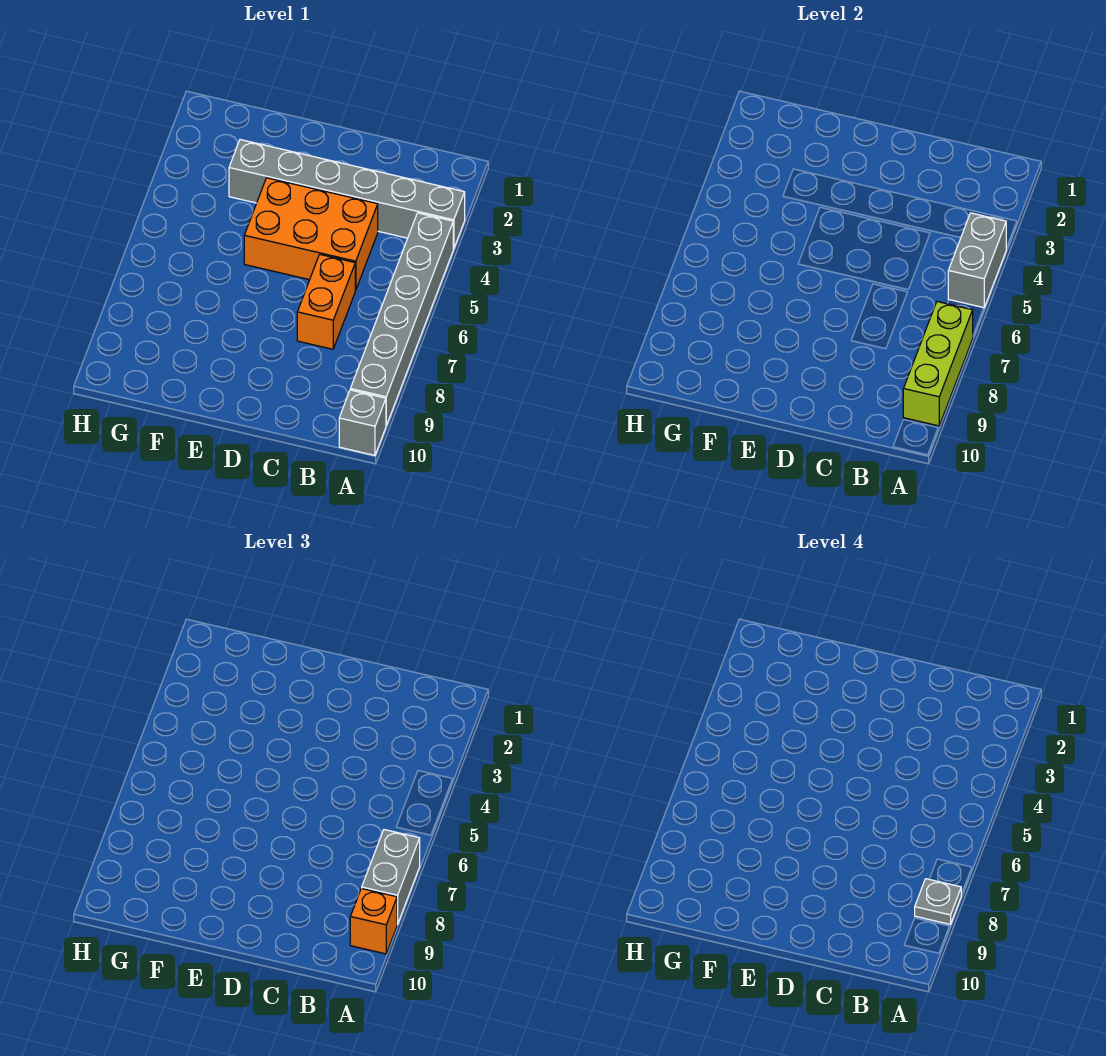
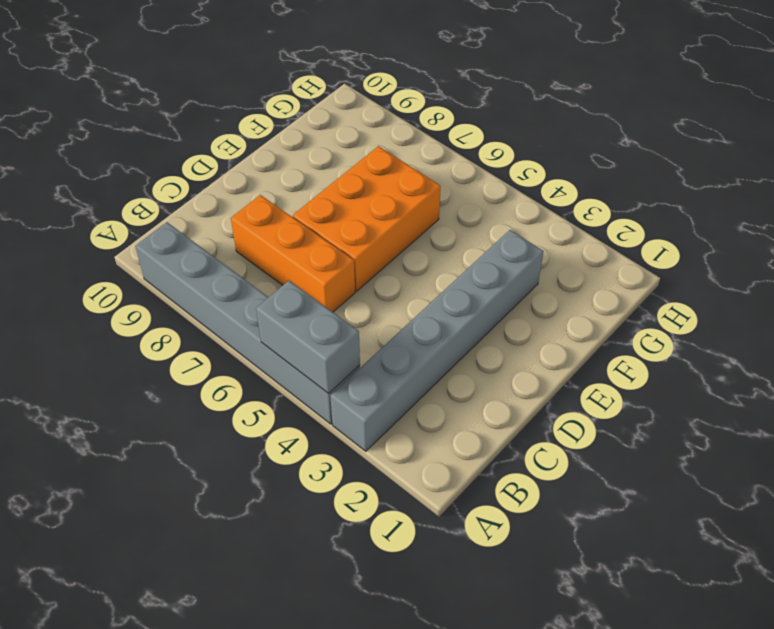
orange 1x3 brick [231,195,355,312] -> orange 1x2 brick [297,254,355,349]
orange 2x3 brick [293,146,441,291] -> orange 2x3 brick moved to [244,178,378,290]
none -> grey 1x1 brick [339,390,386,455]
none -> lime 1x3 brick [903,302,973,426]

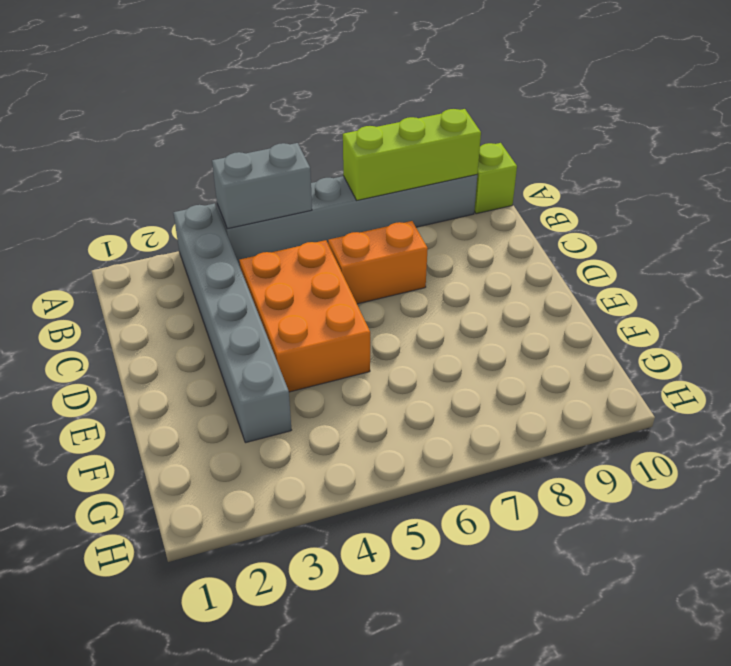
lime 1x1 brick [474,143,517,214] -> grey 1x1 brick [339,390,386,455]
none -> grey 1x2 brick [362,830,420,924]
none -> orange 1x1 brick [350,888,397,954]

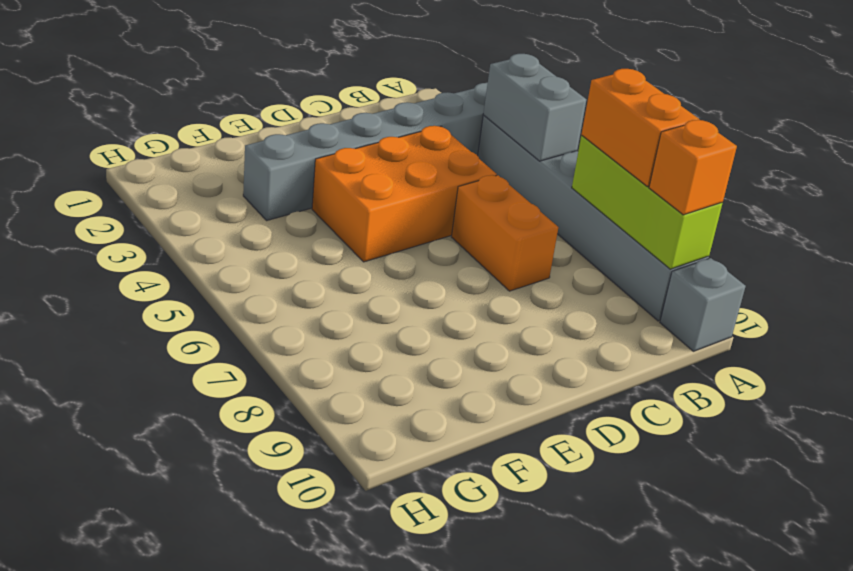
orange 1x2 brick [581,69,699,186] -> grey 1x2 brick [362,830,420,924]
none -> grey 1x1 plate [915,879,961,924]

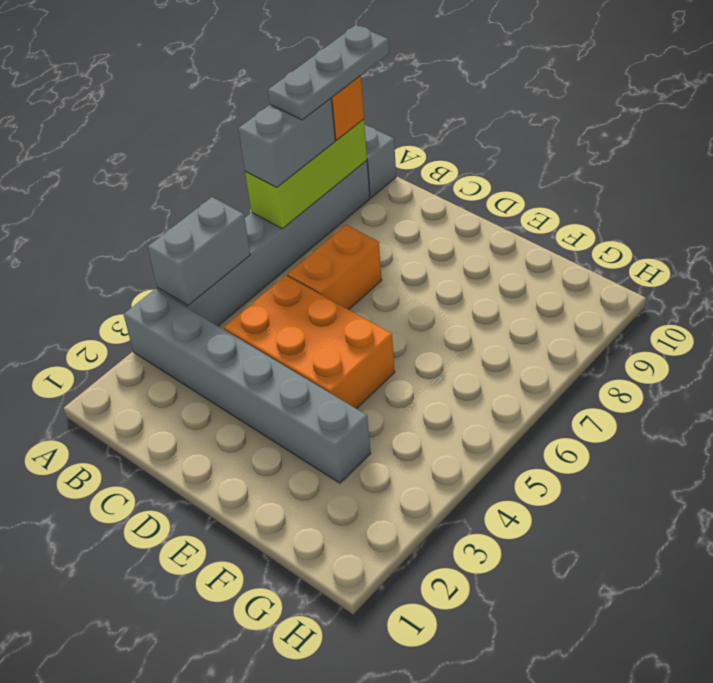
grey 1x3 plate [268,25,389,120] -> grey 1x1 plate [915,879,961,924]

